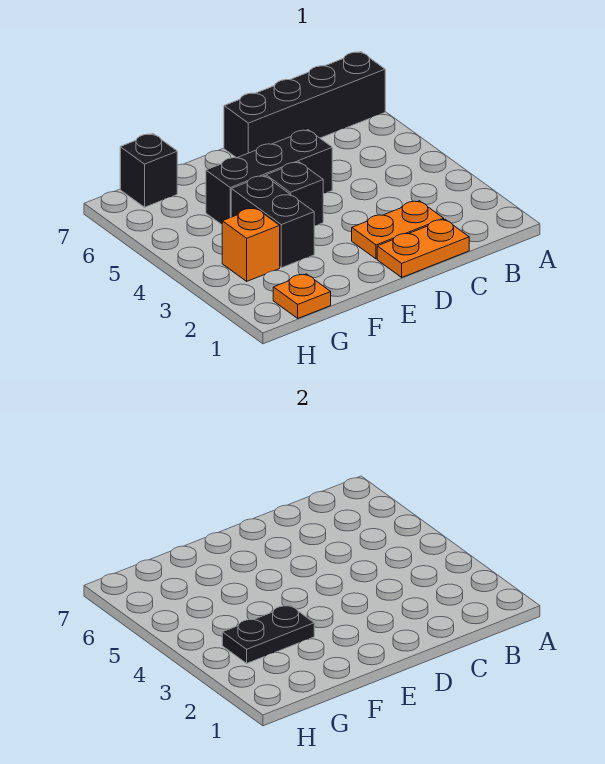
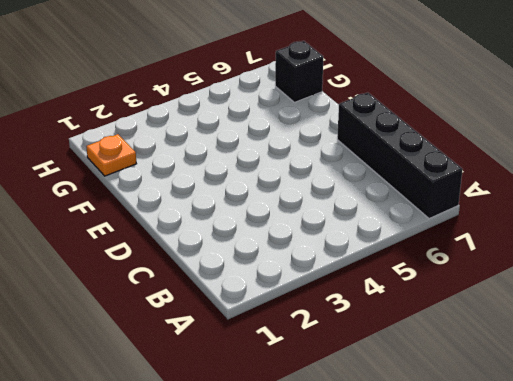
none -> orange 1x2 plate [377,219,469,277]
none -> orange 1x2 plate [352,201,444,259]

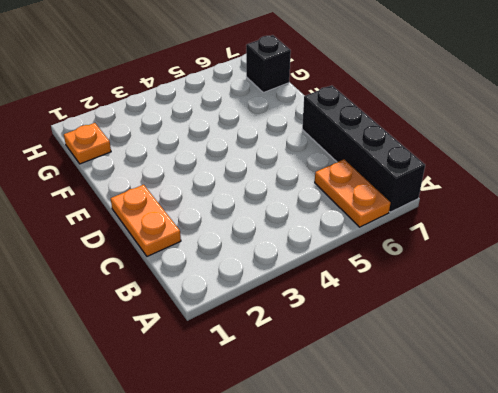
orange 1x2 plate [315,159,390,227] -> orange 1x2 plate moved to [352,201,444,259]
none -> black 1x3 brick [206,130,332,225]
none -> black 1x1 brick [266,162,323,225]

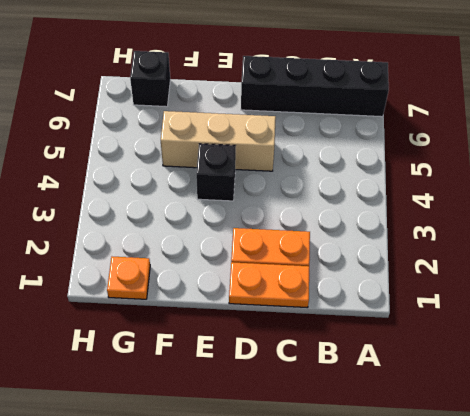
tan 1x3 brick [161,111,276,171] -> black 1x3 brick [206,130,332,225]
none -> black 1x2 brick [231,176,314,268]
none -> orange 1x1 brick [222,208,280,281]

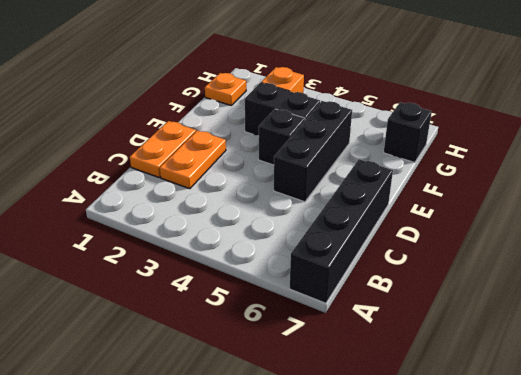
none -> black 1x2 plate [222,605,314,663]

